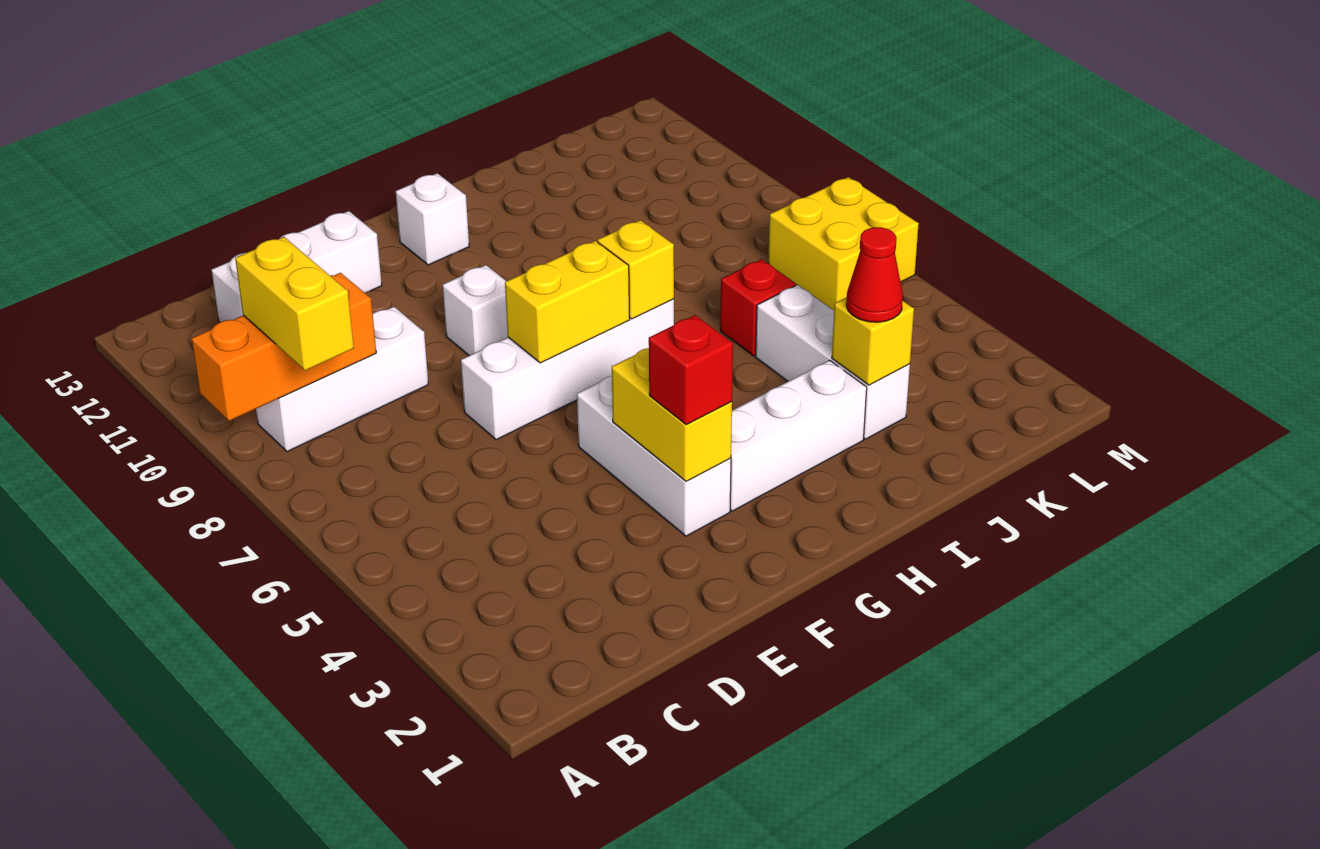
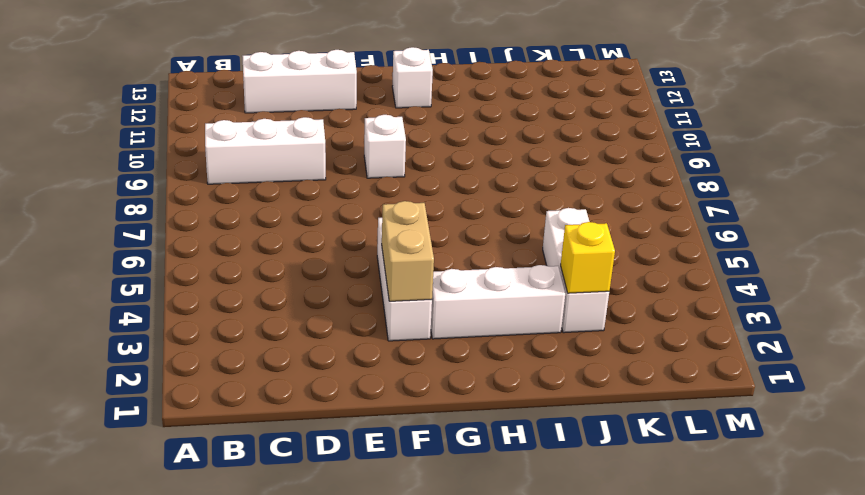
tan 1x2 brick [382,201,434,301] -> yellow 1x2 brick [612,348,732,481]
none -> white 1x4 brick [461,299,674,440]
none -> red 1x1 brick [720,259,796,356]
none -> yellow 2x2 brick [768,177,919,310]

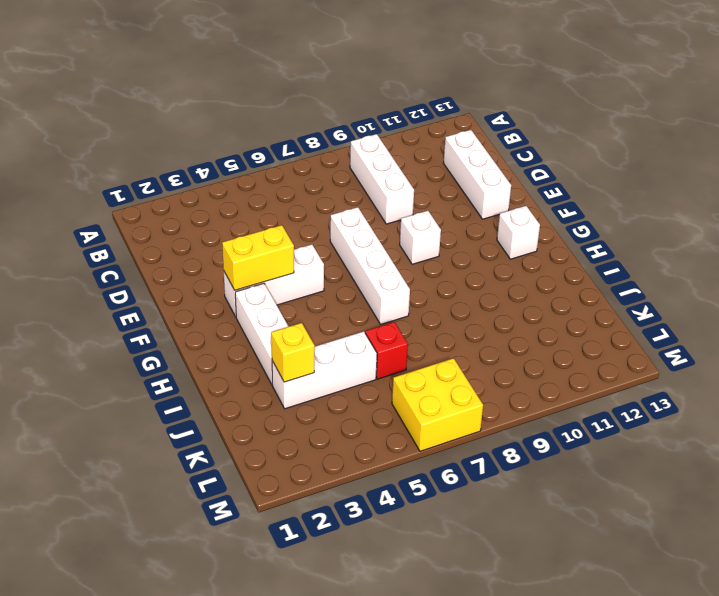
none -> orange 1x3 brick [192,273,376,421]
none -> yellow 1x2 brick [505,241,630,363]
none -> yellow 1x1 brick [598,220,674,319]

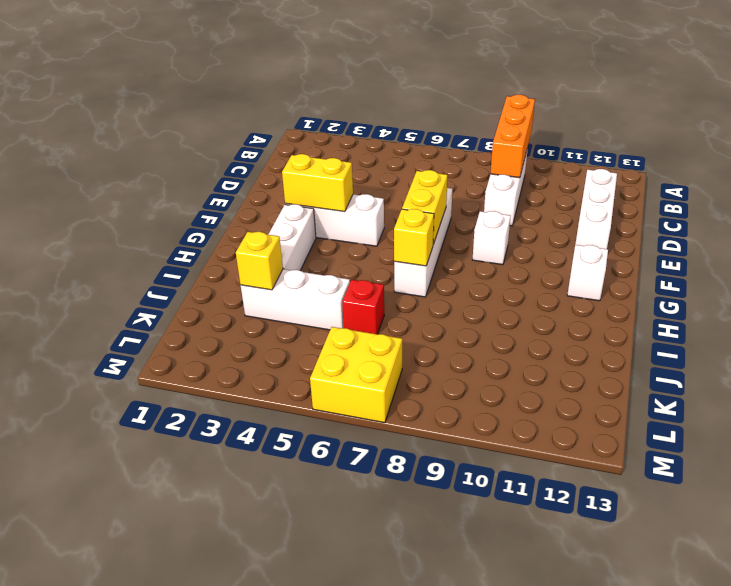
none -> yellow 1x2 brick [235,237,354,371]
none -> red 1x1 brick [649,315,733,425]
none -> red 1x1 cone [846,227,903,322]

